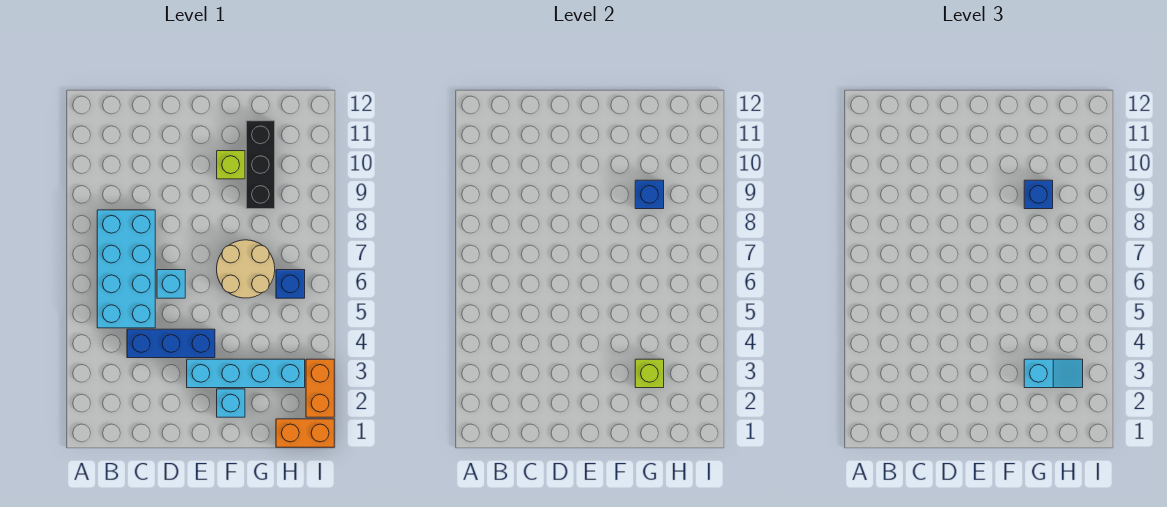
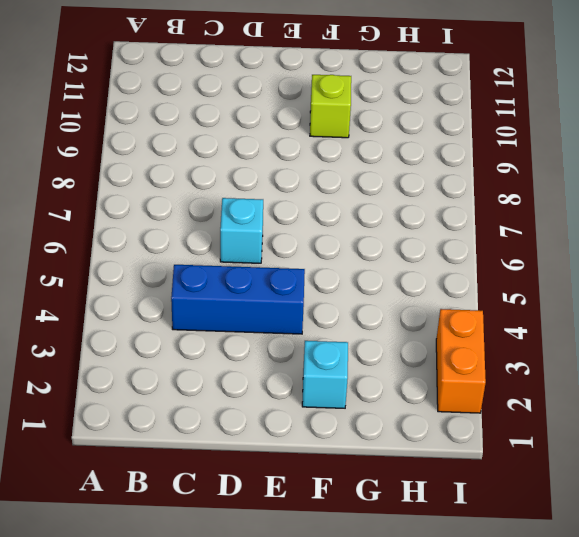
none -> cyan 2x4 brick [97,210,155,328]
none -> cyan 1x4 brick [187,359,305,388]
none -> tan 2x2 round brick [217,240,275,298]

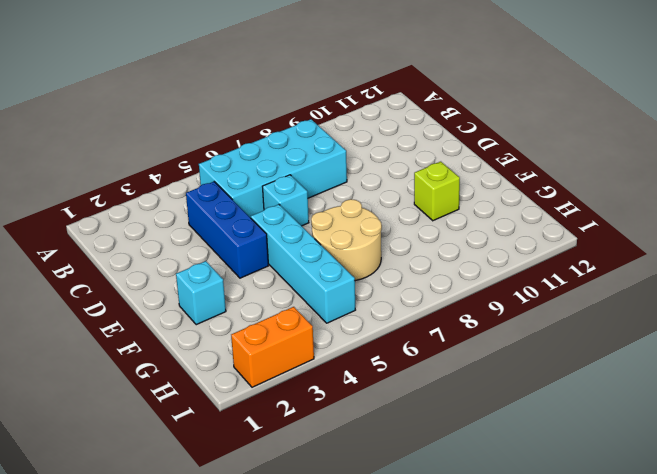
cyan 1x4 brick [251,204,355,323] -> cyan 1x4 brick moved to [187,359,305,388]
none -> black 1x3 brick [246,121,275,209]
none -> orange 1x2 brick [276,419,334,447]
none -> blue 1x1 brick [276,270,305,298]

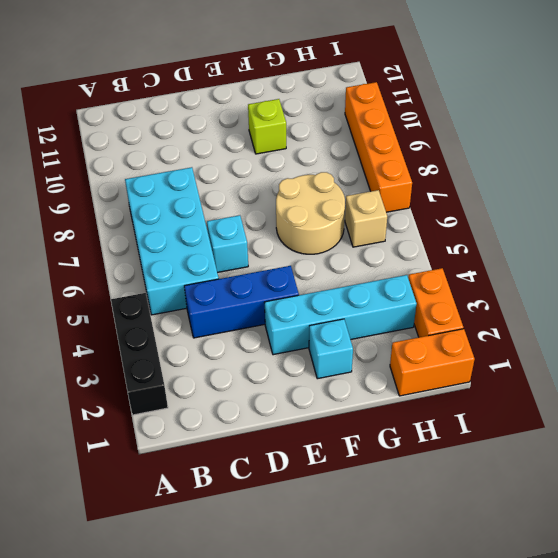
black 1x3 brick [111,293,168,415] -> black 1x3 brick moved to [246,121,275,209]
tan 1x1 brick [345,190,387,247] -> blue 1x1 brick [276,270,305,298]
orange 1x4 brick [345,82,412,212] -> none
none -> lime 1x1 brick [635,359,664,388]
none -> blue 1x1 brick [635,180,664,209]
none -> cyan 1x2 slope [1024,359,1083,388]

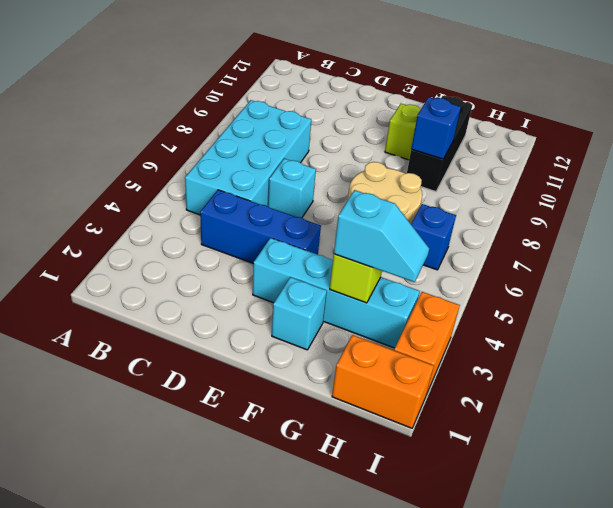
none -> blue 1x1 brick [1024,180,1053,209]

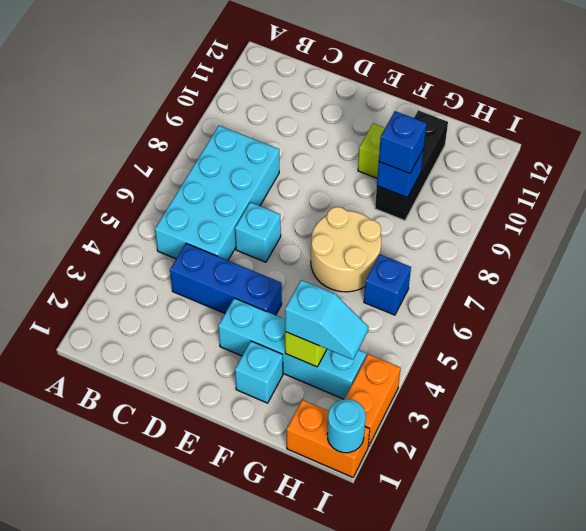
cyan 1x1 round brick [327,399,366,453] -> none

